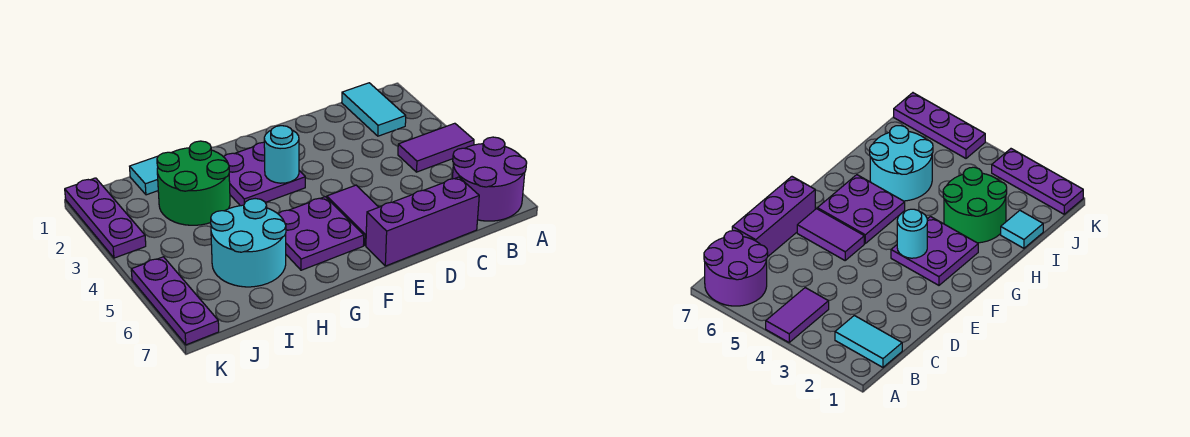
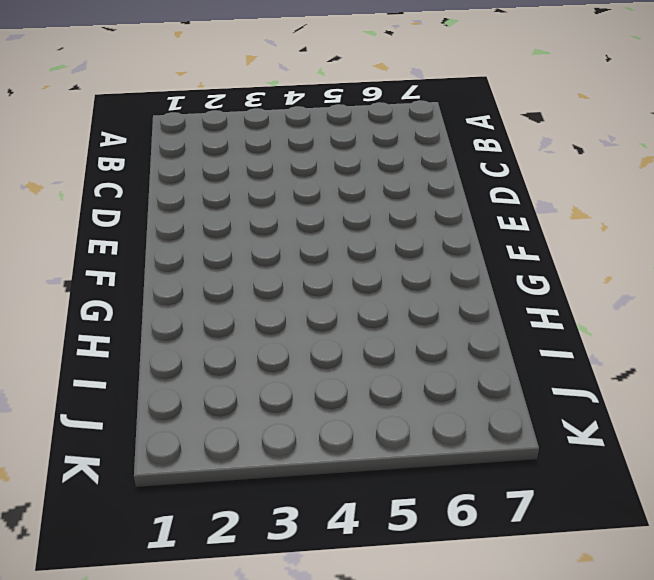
none -> purple 1x2 tile [398,123,474,172]
none -> purple 2x2 round brick [452,137,527,221]
none -> cyan 1x2 tile [342,83,406,136]

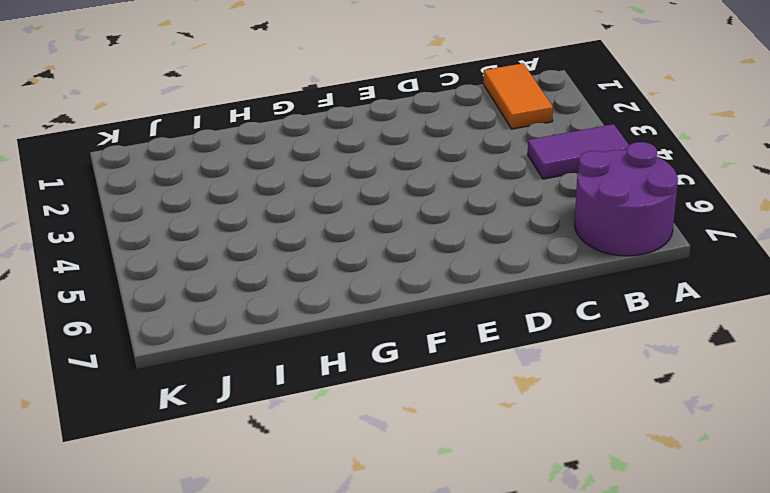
orange 1x2 tile [484,63,553,129] -> cyan 1x2 tile [342,83,406,136]
none -> purple 1x3 brick [366,177,479,266]
none -> purple 1x2 tile [327,185,378,246]
none -> purple 2x2 plate [224,142,305,206]

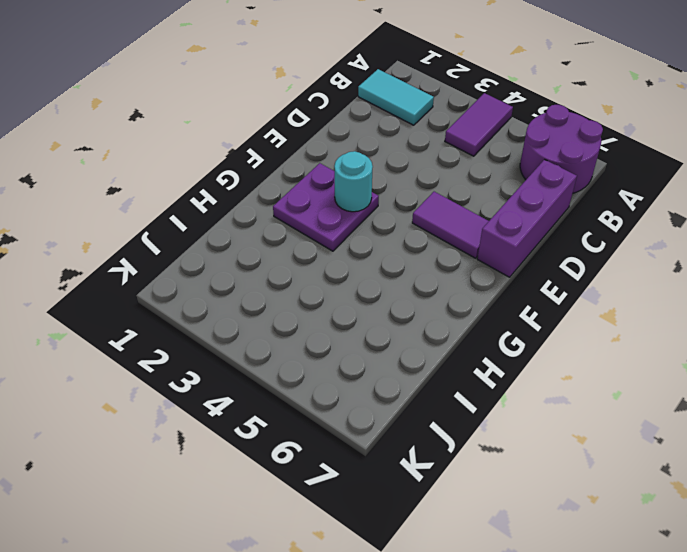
none -> purple 2x2 plate [278,197,364,270]
none -> green 2x2 round brick [157,141,230,225]
none -> cyan 2x2 round brick [211,199,286,287]

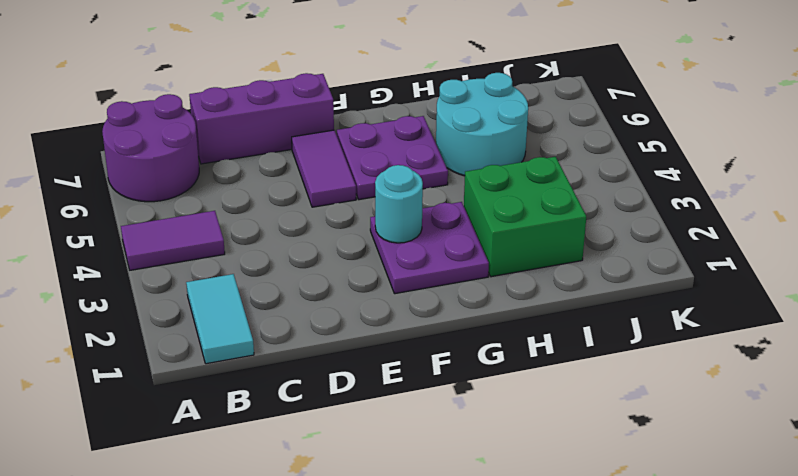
green 2x2 brick [464,157,586,277] -> green 2x2 round brick [157,141,230,225]
none -> cyan 1x1 tile [130,156,158,195]
none -> purple 1x3 plate [65,178,146,258]
none -> purple 1x3 plate [131,257,219,345]

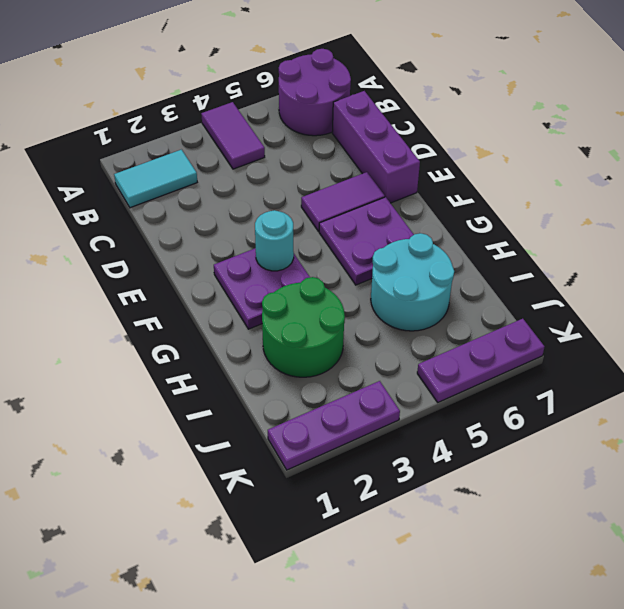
none -> cyan 1x1 tile [130,156,158,195]

